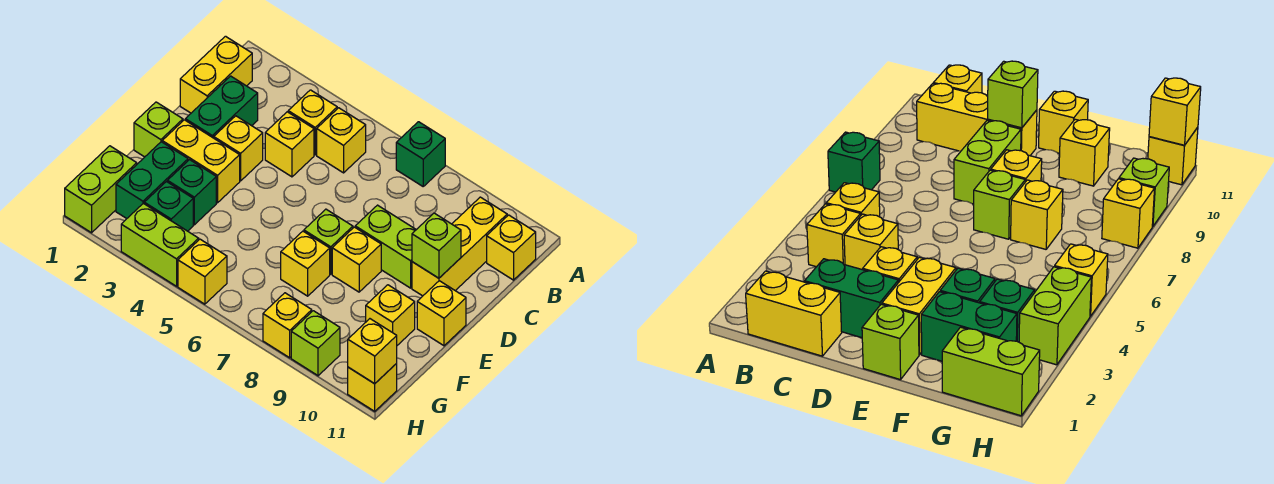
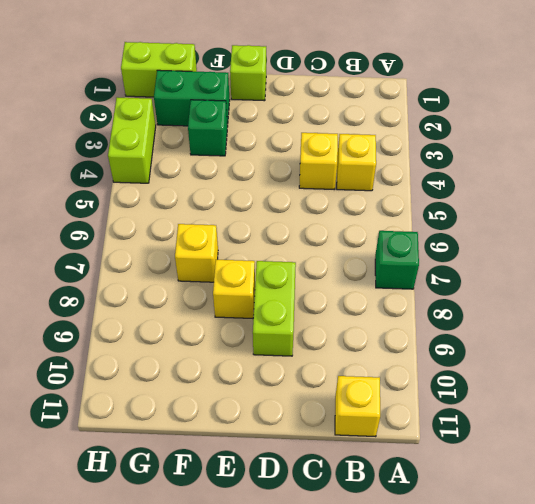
none -> yellow 1x2 brick [180,36,252,113]
none -> yellow 1x1 brick [317,108,366,173]
none -> yellow 1x3 brick [412,197,507,296]

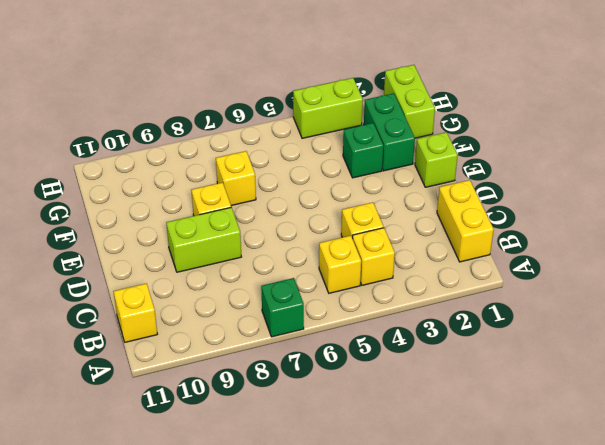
none -> yellow 1x3 brick [412,197,507,296]
none -> green 1x2 brick [185,76,258,138]
none -> yellow 1x1 brick [214,116,263,181]

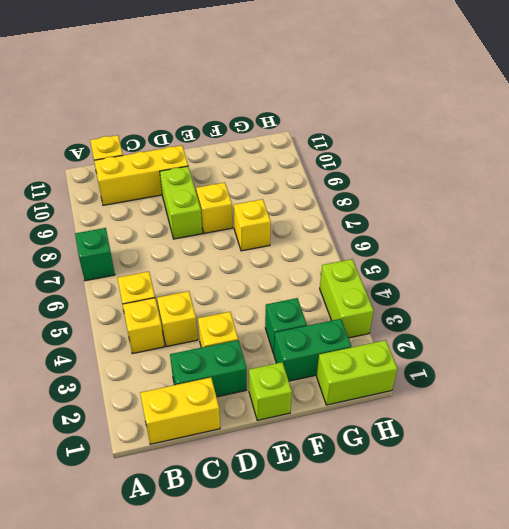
none -> yellow 1x2 brick [162,120,240,203]
none -> lime 1x1 brick [304,209,353,274]
none -> yellow 1x1 brick [417,281,466,346]

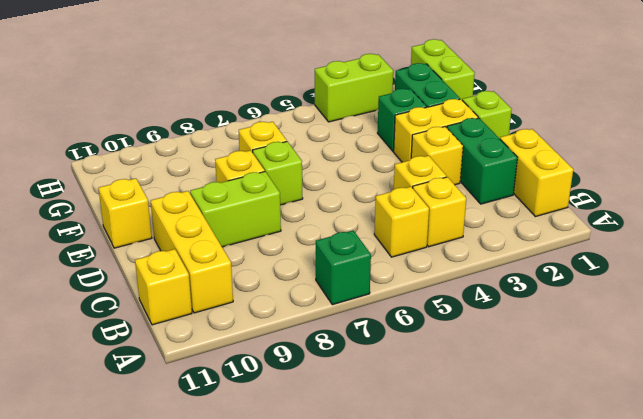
none -> yellow 1x1 brick [366,285,415,345]
none -> green 1x1 brick [144,182,193,231]
none -> yellow 1x1 brick [178,239,227,304]

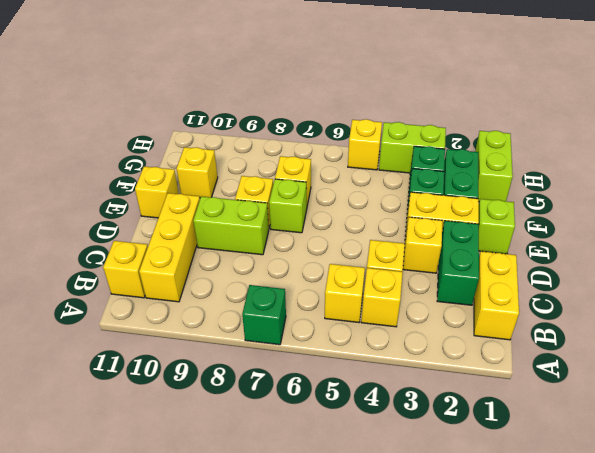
none -> yellow 1x1 brick [263,293,312,358]
none -> lime 1x1 brick [291,311,340,376]
none -> yellow 1x1 brick [348,364,397,411]

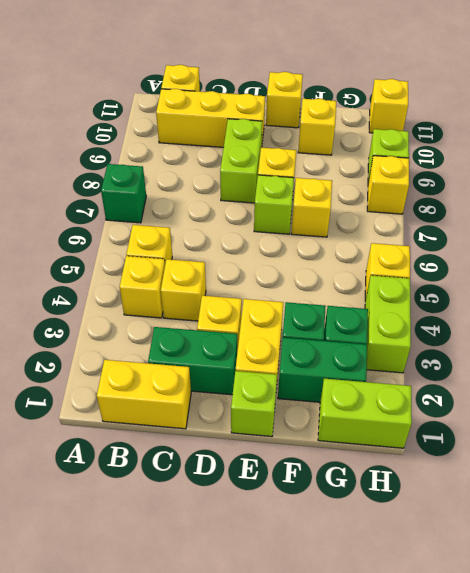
none -> lime 1x1 brick [412,213,461,278]
none -> yellow 1x1 brick [348,319,397,384]

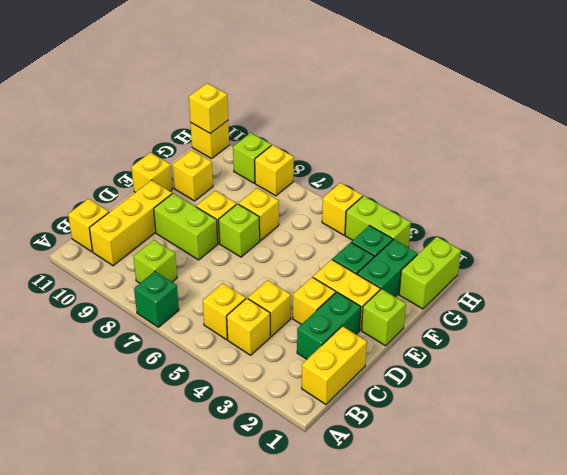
lime 1x1 brick [133,240,177,283] -> lime 1x1 brick moved to [412,213,461,278]

